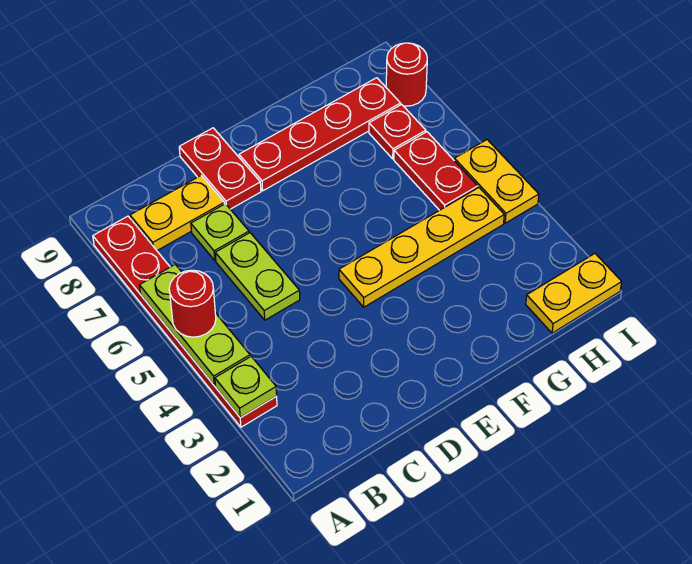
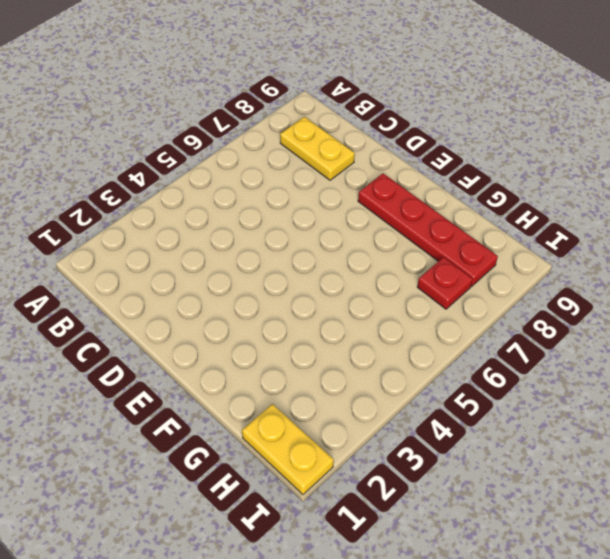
none -> red 1x6 plate [93,216,277,427]
none -> lime 1x2 plate [215,233,300,320]
none -> lime 1x1 plate [191,204,249,260]

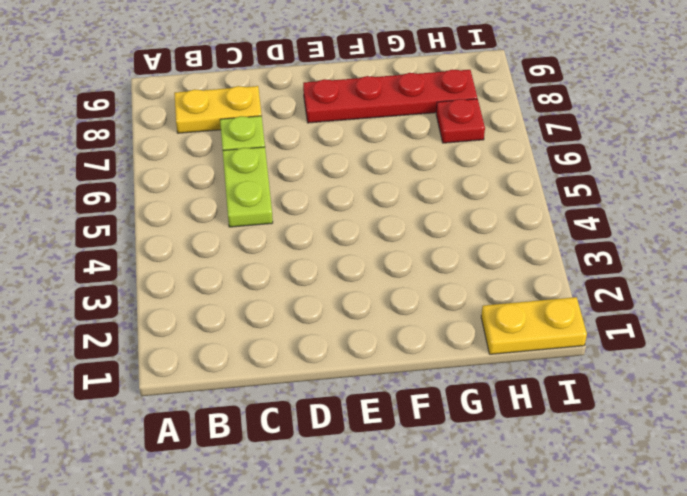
none -> red 1x6 plate [93,216,277,427]
none -> red 1x2 plate [179,128,261,209]
none -> yellow 1x4 plate [339,188,504,307]

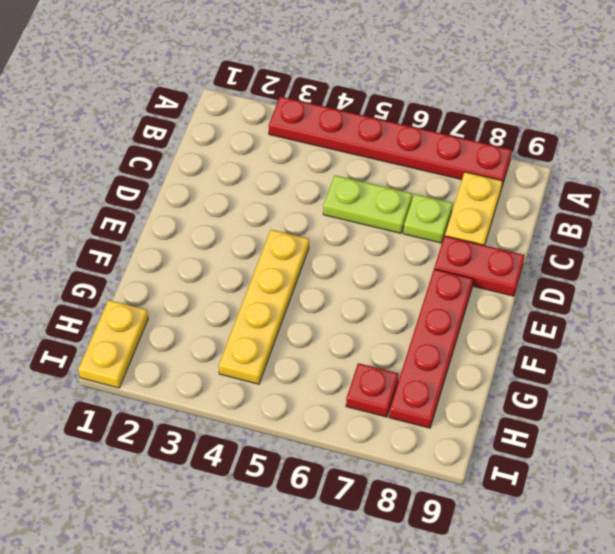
none -> red 1x2 plate [394,132,478,210]
none -> yellow 1x2 plate [454,140,539,223]
none -> red 1x1 round brick [386,43,427,106]

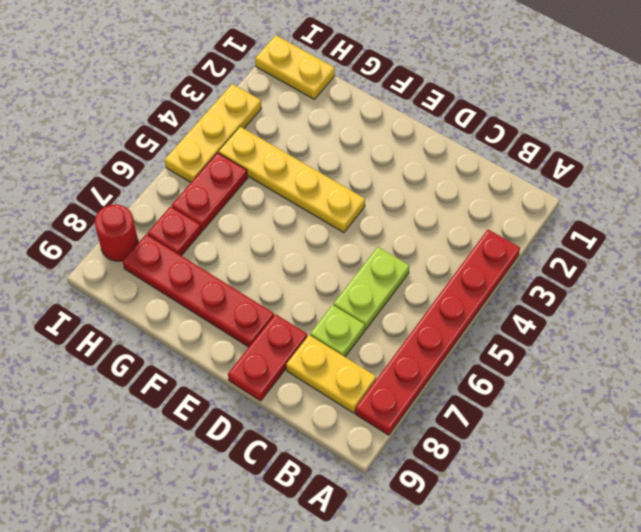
yellow 1x3 plate [165,84,262,182] -> yellow 1x2 plate [454,140,539,223]
none -> lime 1x1 plate [215,357,277,418]
none -> lime 1x3 plate [140,264,250,386]
none -> red 1x1 round brick [169,270,216,337]

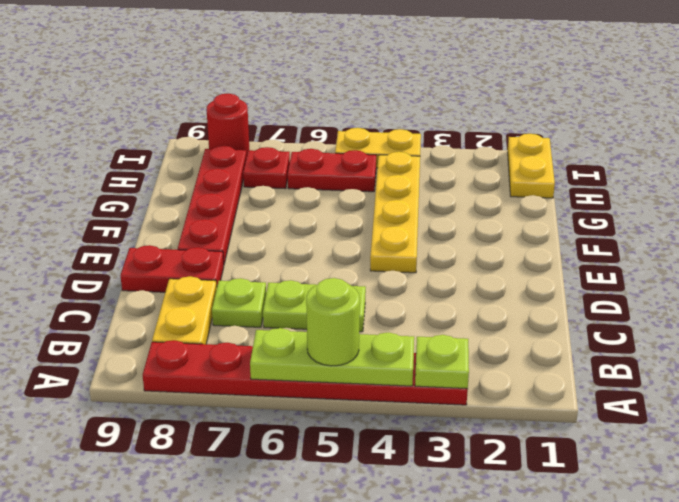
lime 1x1 round brick [306,278,360,366] -> red 1x1 round brick [169,270,216,337]

